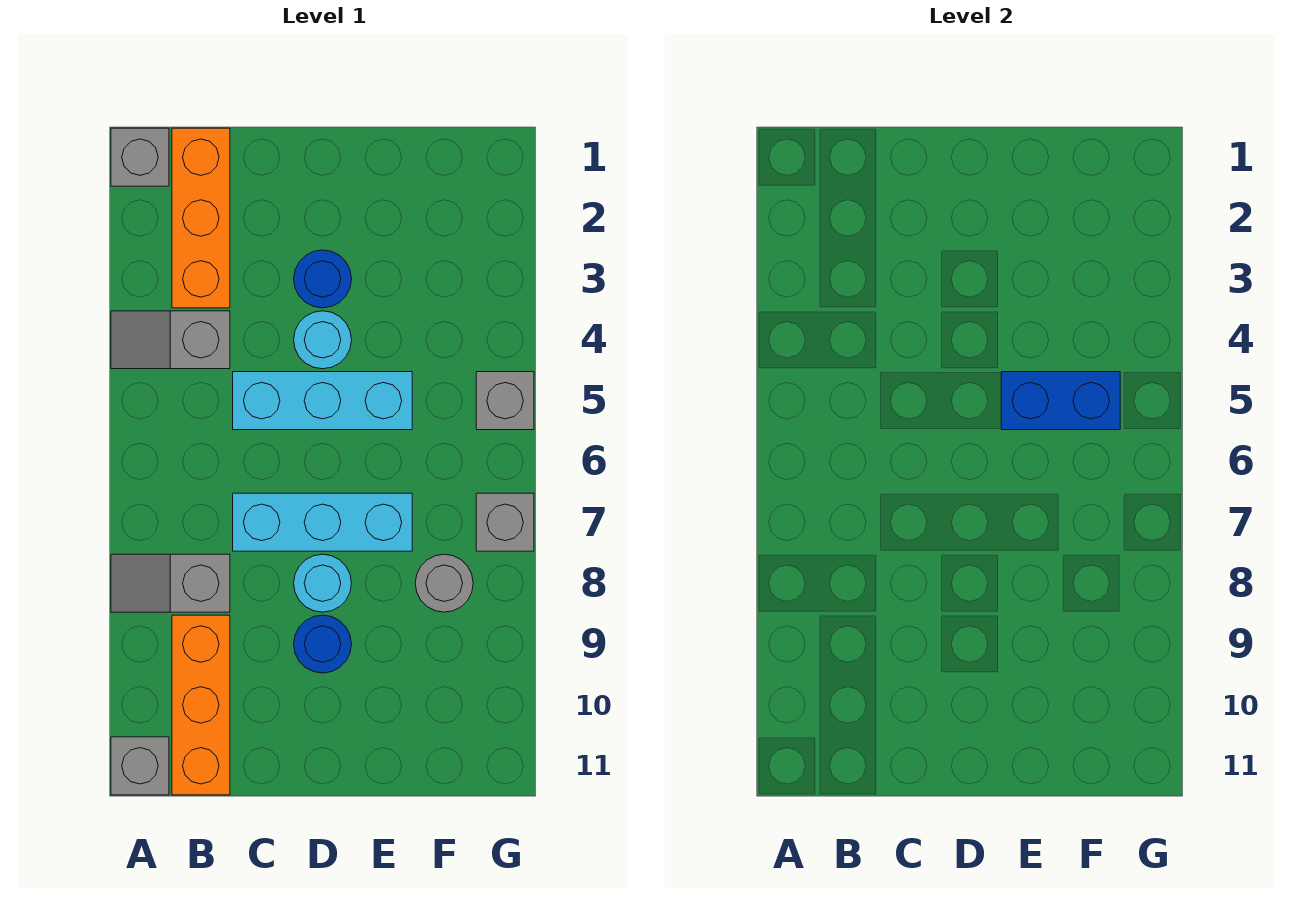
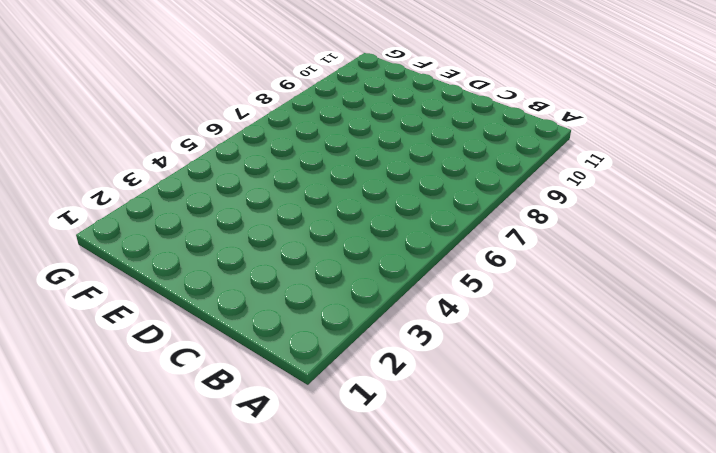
none -> grey 1x1 brick [111,128,169,186]
none -> grey 1x2 slope [111,311,230,369]
none -> grey 1x2 slope [111,554,230,612]

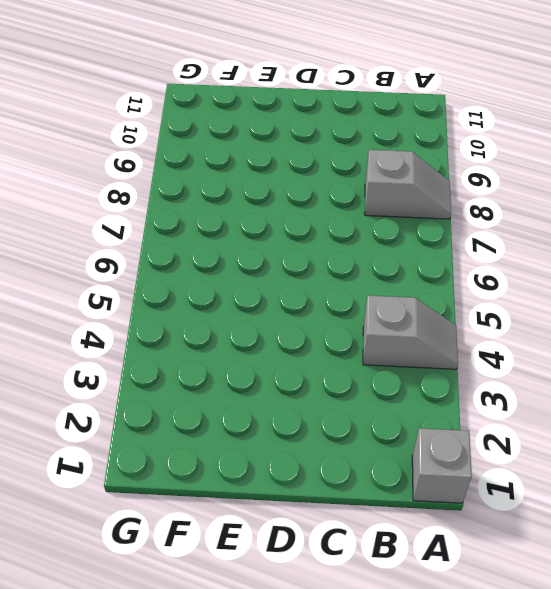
none -> grey 1x1 brick [111,737,169,795]
none -> orange 1x3 brick [172,128,230,308]
none -> orange 1x3 brick [172,615,230,795]

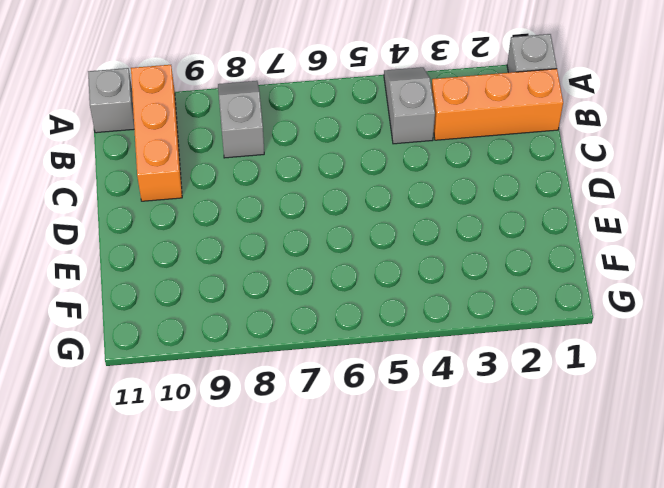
orange 1x3 brick [131,65,182,201] -> orange 1x3 brick turned to [172,615,230,795]
none -> cyan 1x3 brick [233,372,412,430]
none -> cyan 1x3 brick [233,493,412,551]
none -> blue 1x1 round brick [294,250,351,308]

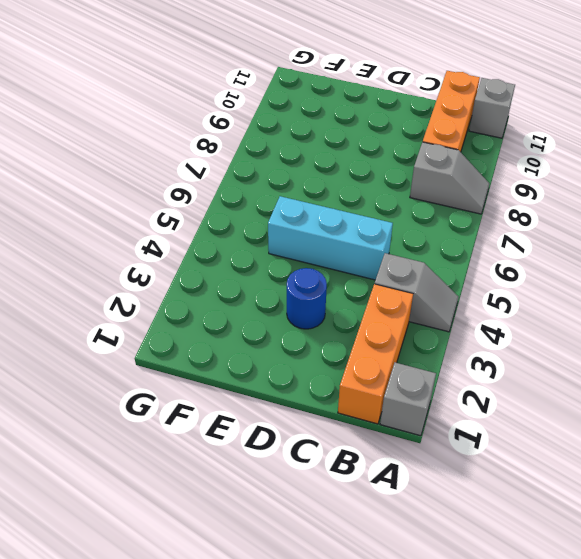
none -> cyan 1x3 brick [233,493,412,551]
none -> cyan 1x1 round brick [294,311,352,369]
none -> cyan 1x1 round brick [294,554,352,612]

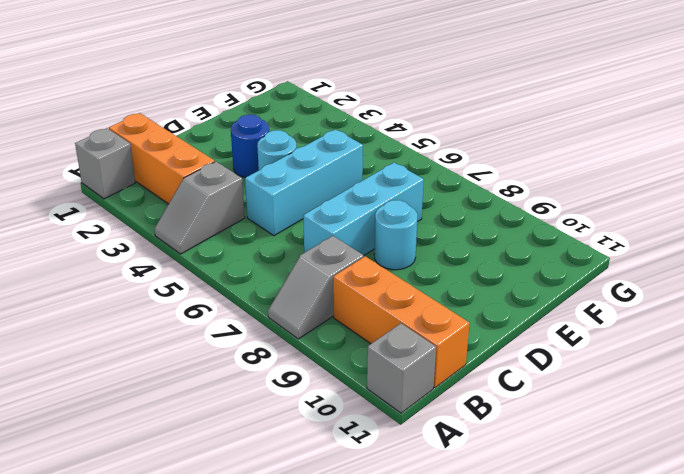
none -> blue 1x1 round brick [294,615,352,673]
none -> grey 1x1 round brick [415,554,473,612]
none -> grey 1x1 brick [476,372,534,430]

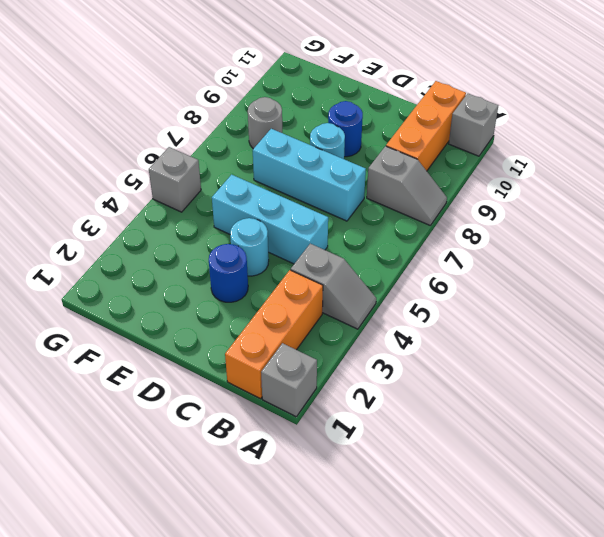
none -> grey 1x1 brick [476,493,534,551]
none -> blue 1x2 brick [1001,372,1120,430]

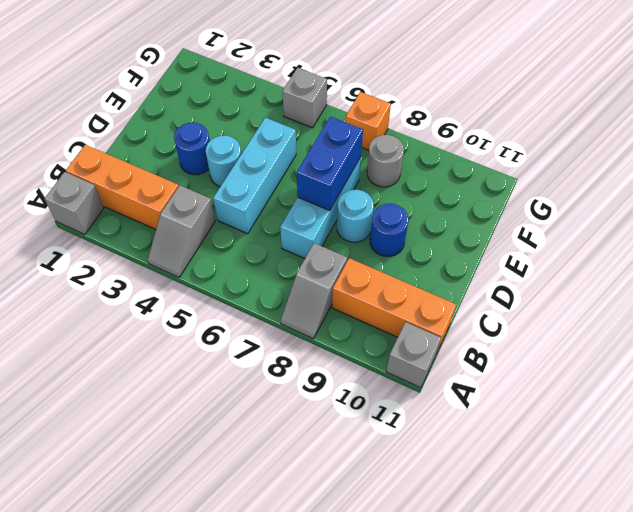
blue 1x2 brick [297,117,363,211] -> blue 1x2 brick moved to [1001,372,1120,430]
orange 1x1 brick [346,92,391,150] -> grey 1x1 brick [476,493,534,551]

